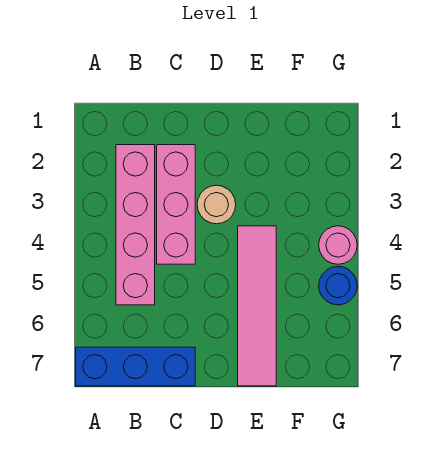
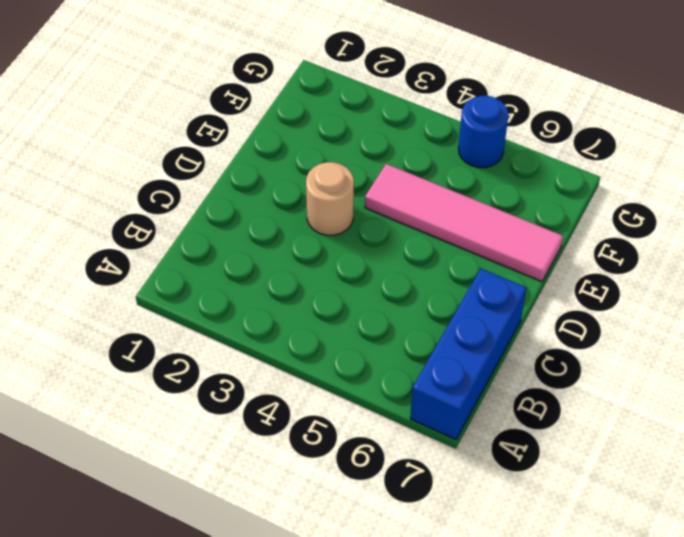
none -> pink 1x4 brick [116,145,155,305]
none -> pink 1x3 brick [157,145,195,264]

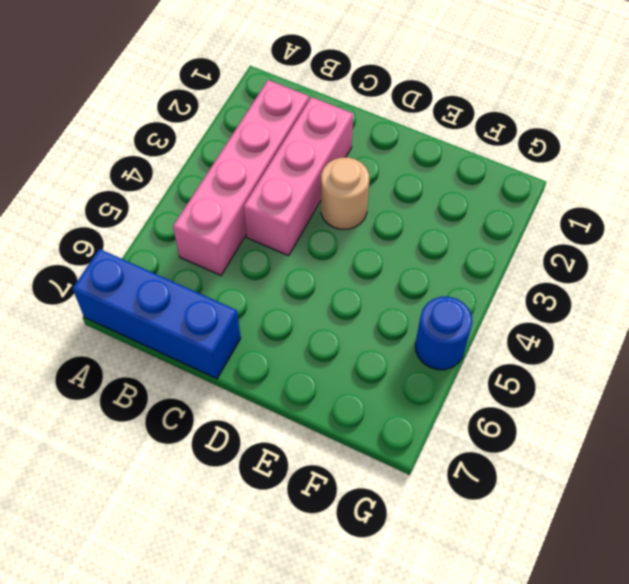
none -> pink 1x4 tile [238,226,276,386]
none -> pink 1x1 round brick [319,226,357,264]

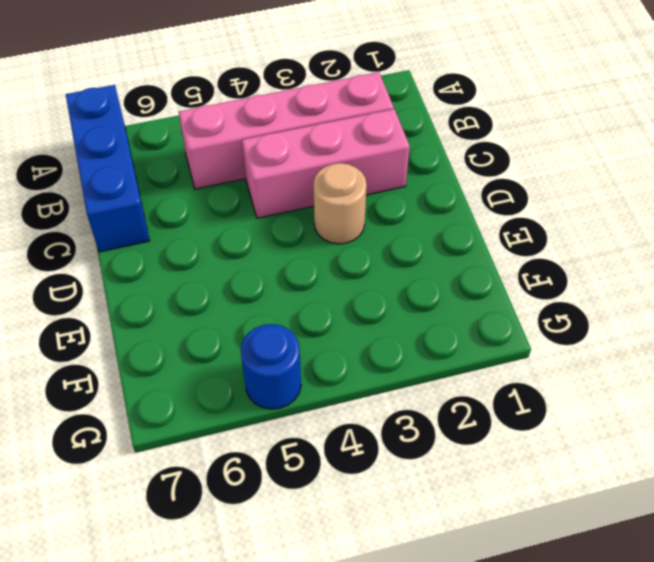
none -> pink 1x4 tile [238,226,276,386]
none -> pink 1x1 round brick [319,226,357,264]

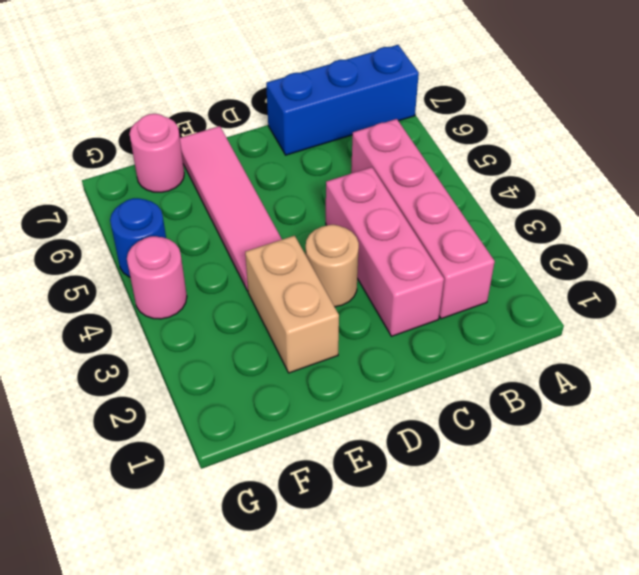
tan 1x2 brick [245,236,339,373] -> none
pink 1x1 round brick [130,114,184,192] -> none

